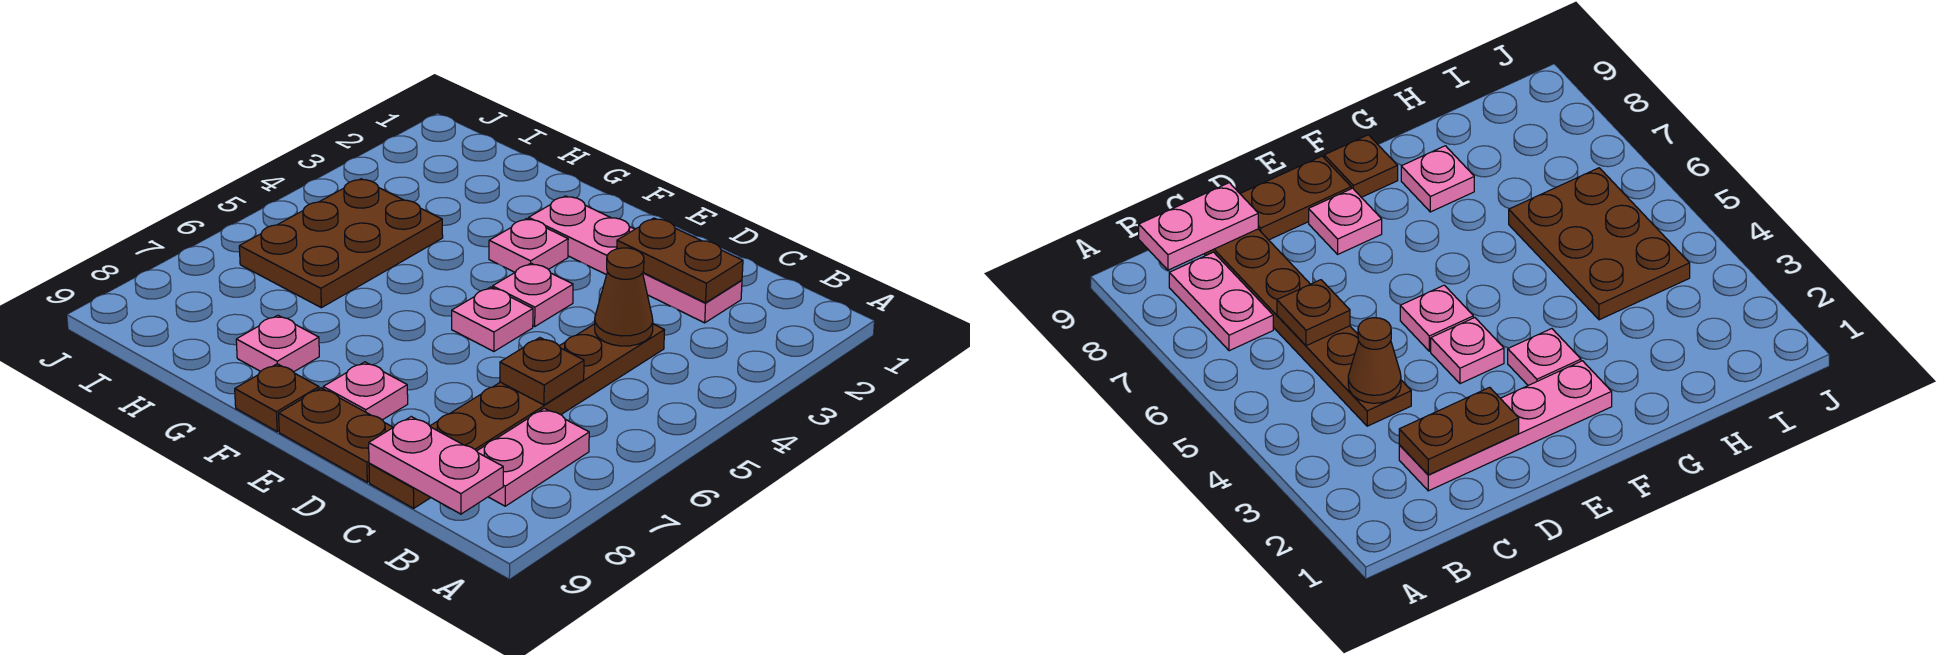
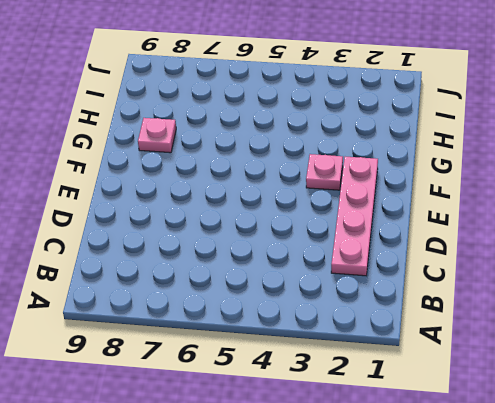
none -> pink 1x2 plate [477,408,589,506]
none -> brown 1x6 plate [369,324,664,508]
none -> brown 1x2 plate [279,388,393,482]

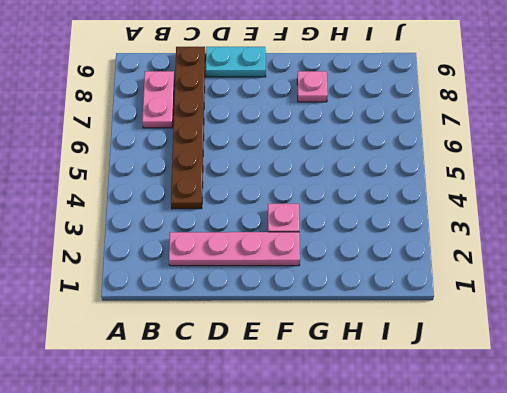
cyan 1x2 plate [206,47,266,77] -> brown 1x2 plate [279,388,393,482]
none -> pink 1x1 plate [493,263,573,326]
none -> pink 1x1 plate [452,287,533,351]
none -> pink 1x1 plate [323,362,408,420]

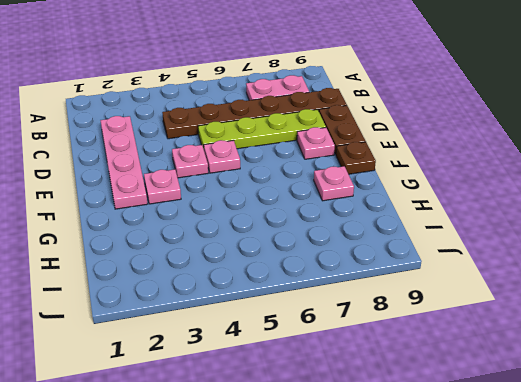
lime 1x4 plate [198,109,326,149] -> none
none -> brown 2x3 plate [239,179,443,308]
none -> pink 1x2 plate [369,417,503,514]
none -> brown 1x2 plate [617,218,743,303]

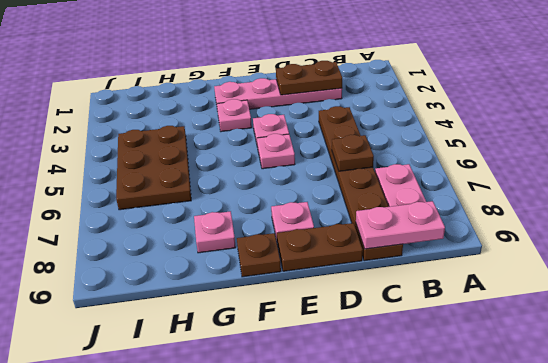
none -> brown 1x1 cone [595,248,653,346]

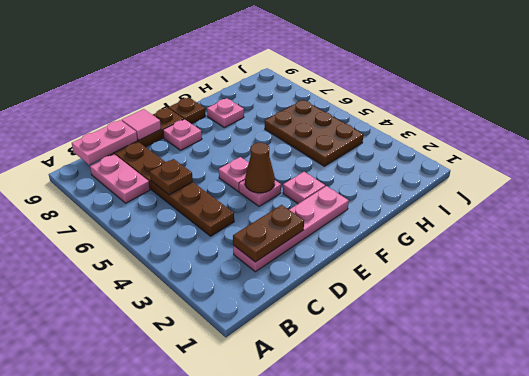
pink 1x1 tile [122,109,161,140] -> none
brown 1x1 cone [245,143,275,193] -> brown 1x1 cone moved to [595,248,653,346]

